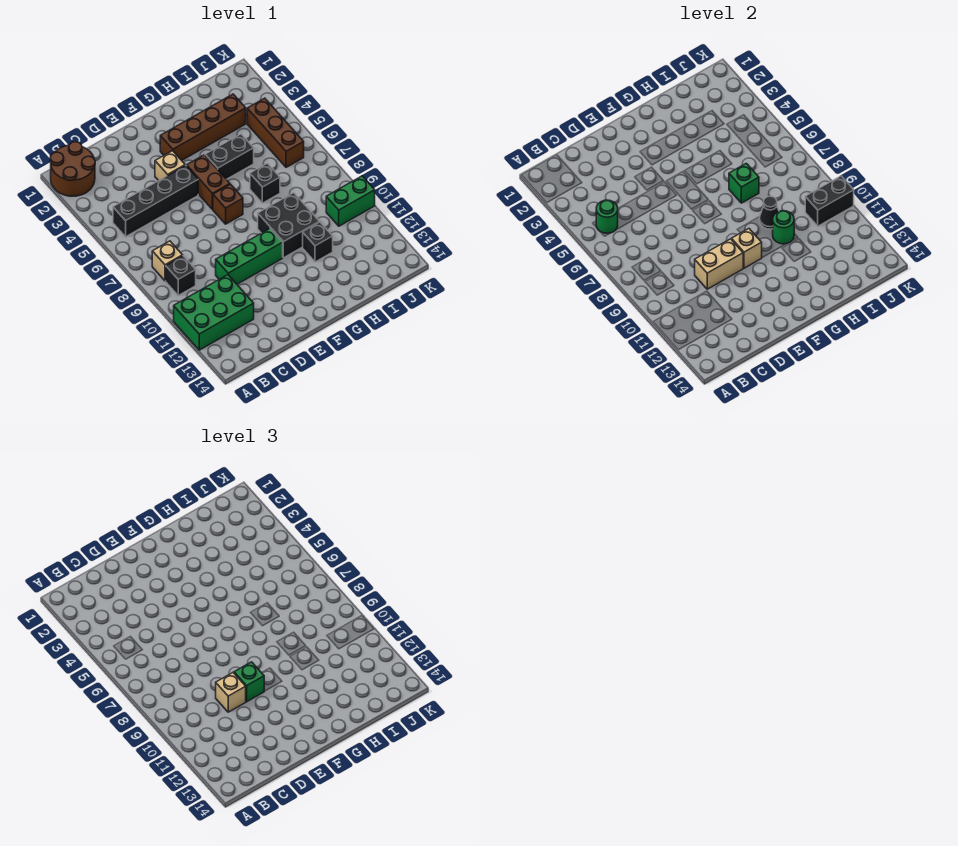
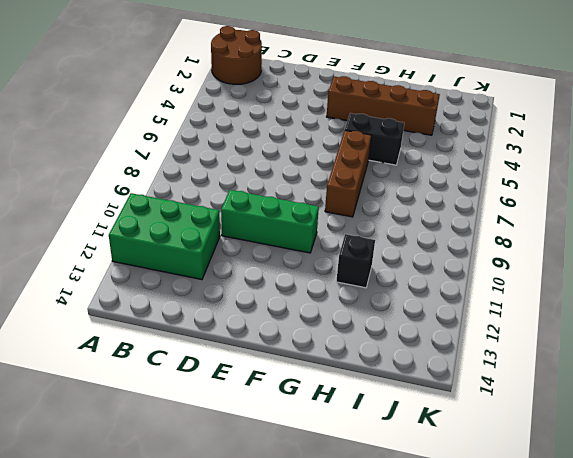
brown 1x3 brick [325,130,371,217] -> brown 1x3 brick moved to [247,98,304,167]
none -> black 1x4 brick [113,165,198,237]
none -> tan 1x1 brick [152,241,183,281]
none -> black 1x1 brick [166,256,196,295]

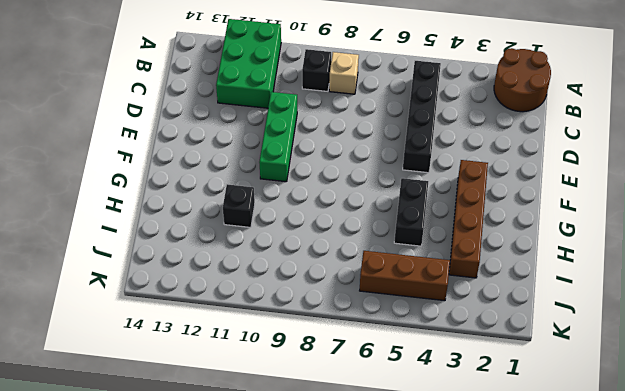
none -> tan 1x1 brick [155,151,185,181]
none -> brown 1x2 brick [187,155,230,209]
none -> brown 1x1 brick [213,184,243,224]

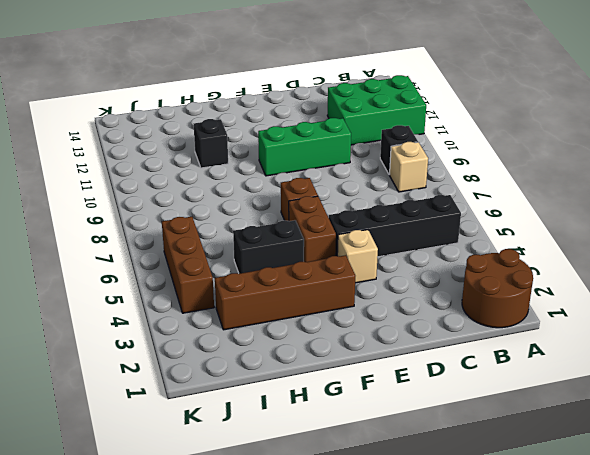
none -> black 2x2 brick [258,193,319,258]
none -> black 1x1 brick [250,163,280,203]
none -> green 1x2 brick [326,176,375,226]

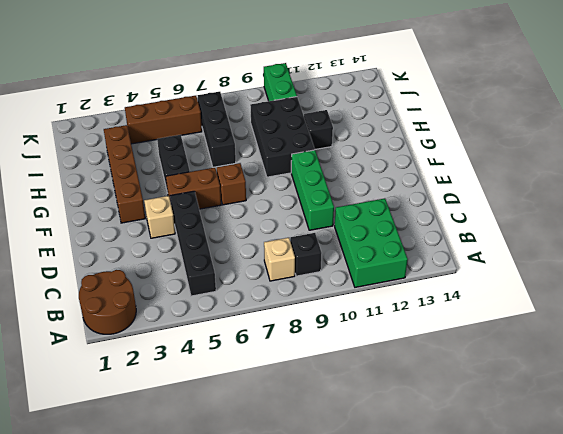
black 2x3 brick [250,97,315,177] -> black 2x2 brick [258,193,319,258]
black 1x3 brick [198,92,236,167] -> black 1x1 brick [250,163,280,203]
none -> green 1x1 round brick [596,200,618,233]
none -> tan 1x2 brick [695,239,743,289]
none -> tan 1x1 brick [732,229,762,268]

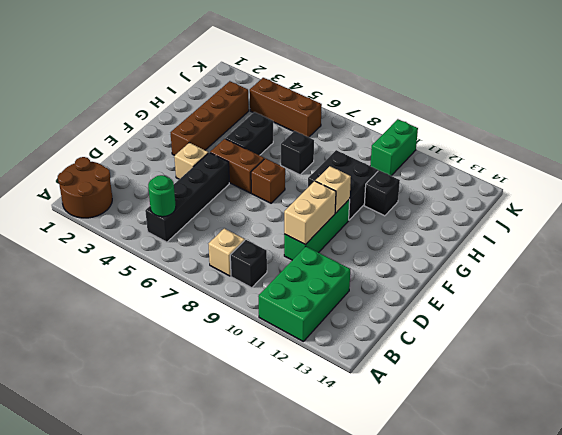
none -> green 1x1 brick [729,163,759,203]
none -> black 1x1 cone [759,196,779,229]
none -> green 1x1 round brick [773,211,794,244]

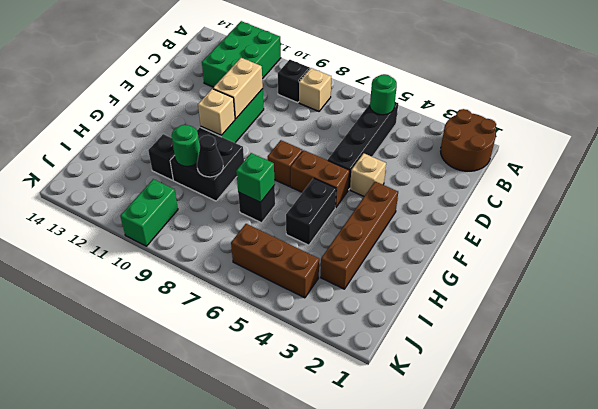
none -> black 1x2 brick [805,176,854,226]
none -> tan 1x1 brick [216,673,246,712]
none -> green 1x1 brick [234,662,264,702]

